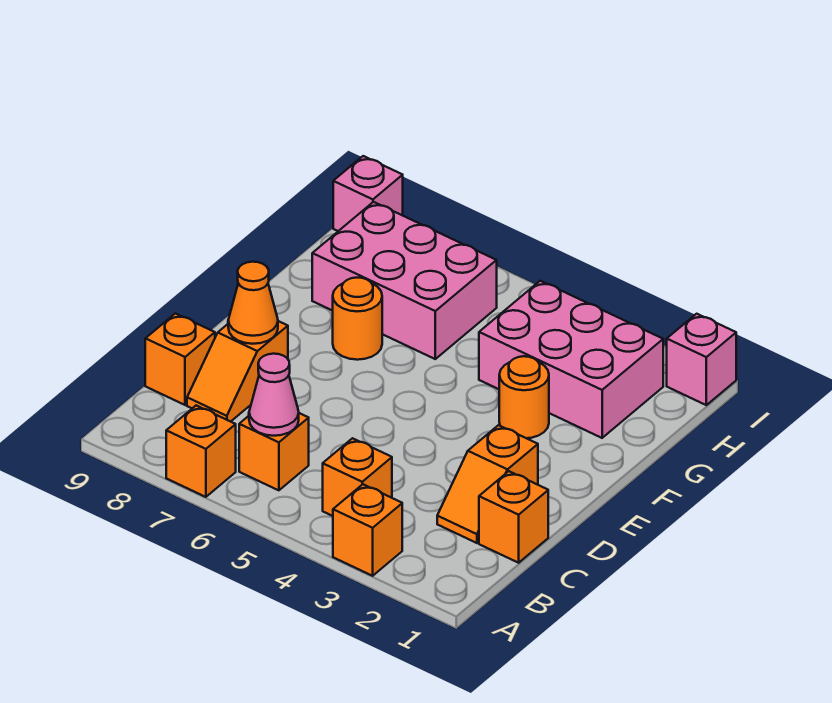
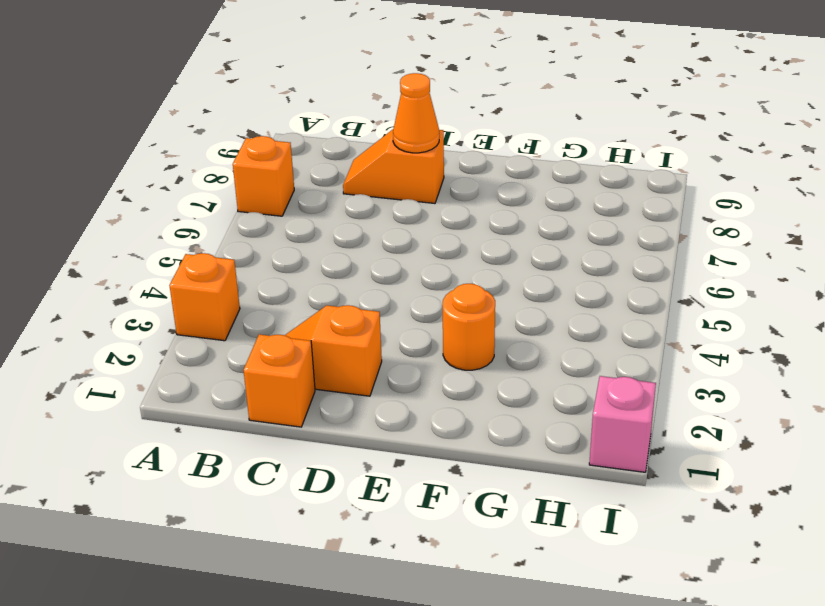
none -> orange 1x1 brick [323,438,392,516]
none -> orange 1x1 brick [239,413,309,490]
none -> orange 1x1 brick [145,313,215,405]

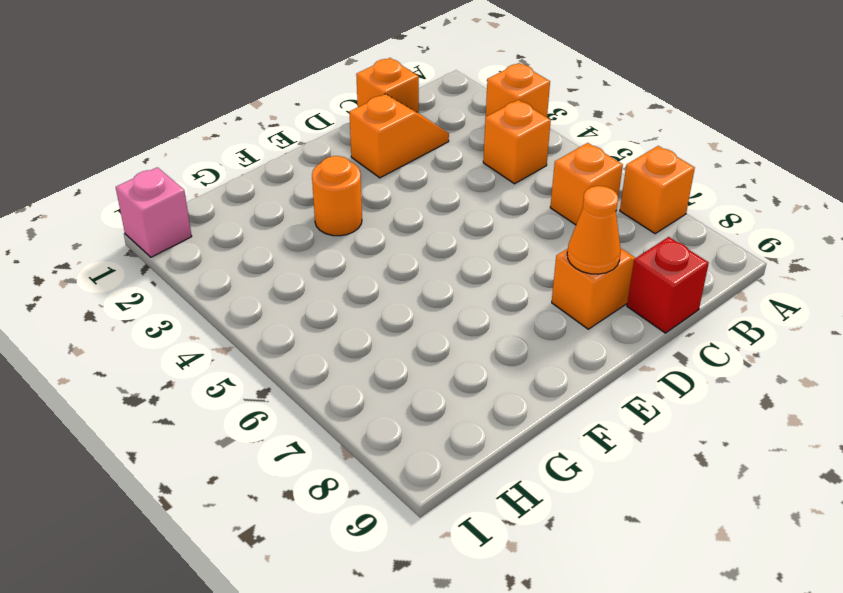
red 1x1 brick [627,237,709,333] -> orange 1x1 brick [145,313,215,405]
none -> orange 1x1 round brick [333,278,382,360]
none -> pink 2x3 brick [479,281,663,438]
none -> pink 2x3 brick [312,202,497,359]

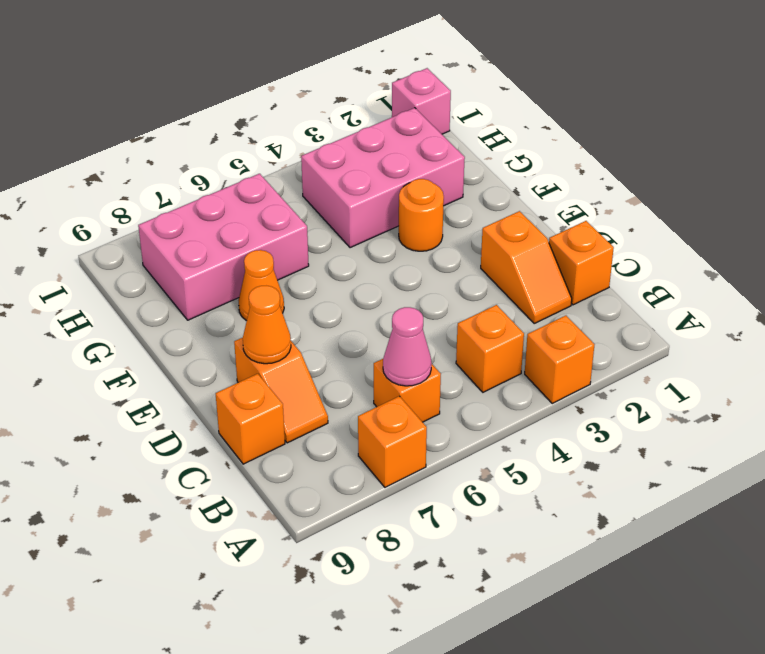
orange 1x1 cone [238,250,284,321] -> orange 1x1 round brick [333,278,382,360]
none -> pink 1x1 brick [333,156,403,231]

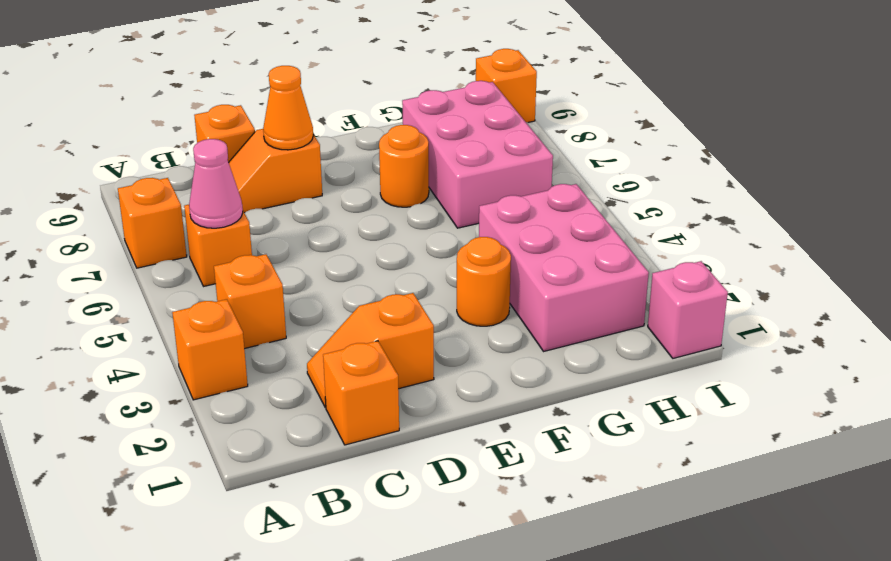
orange 1x1 brick [476,49,537,123] -> pink 1x1 brick [333,156,403,231]

